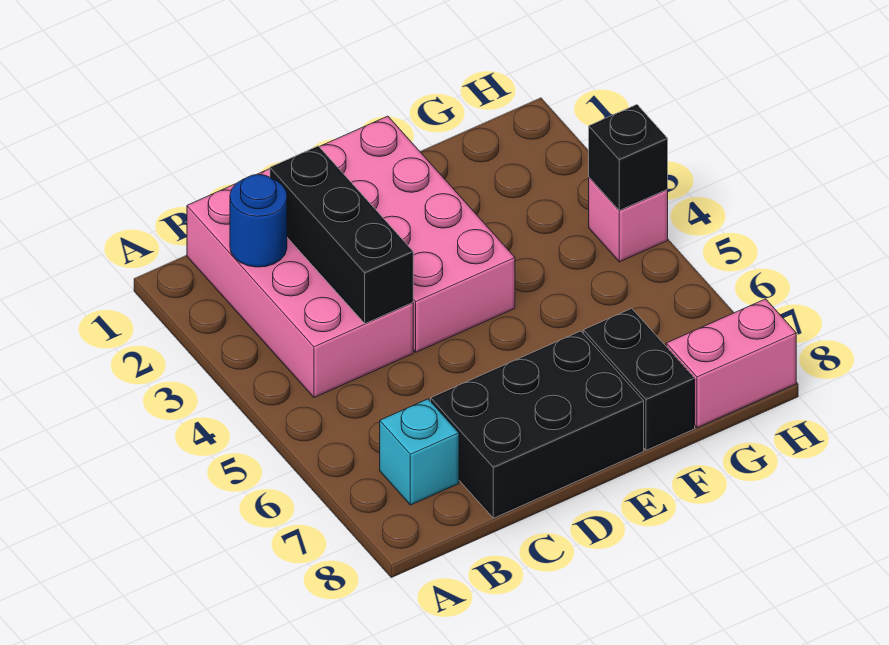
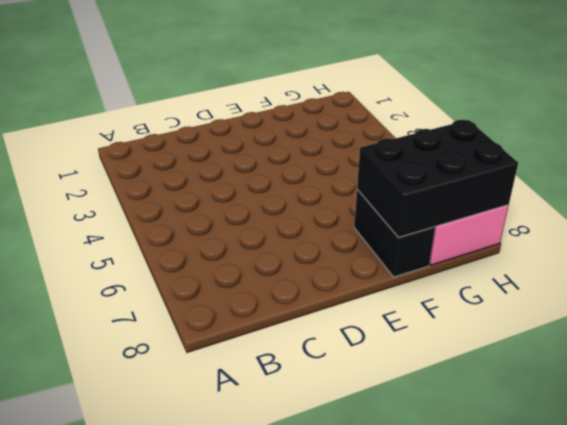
black 2x3 brick [357,120,518,237] -> black 2x3 brick moved to [431,331,644,518]
none -> pink 2x4 brick [187,169,413,398]
none -> cyan 1x1 brick [380,399,459,505]

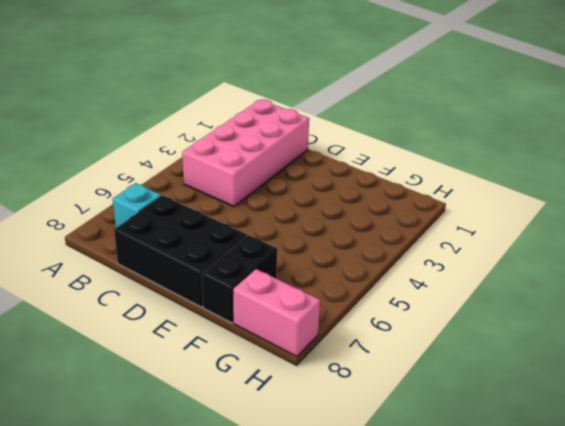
none -> pink 2x4 brick [319,116,515,352]
none -> pink 1x1 brick [589,178,668,262]

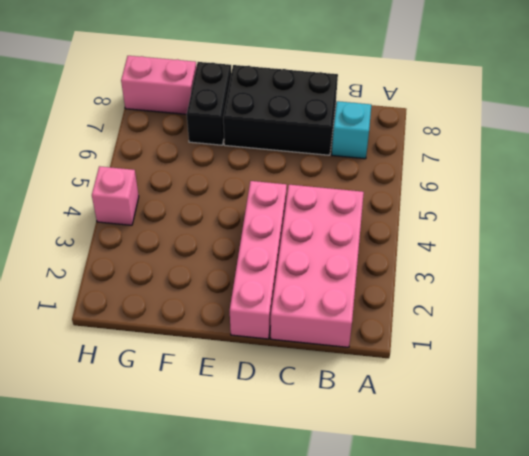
pink 1x4 brick [230,181,287,339] -> pink 2x4 brick [319,116,515,352]
none -> blue 1x1 round brick [230,174,287,267]
none -> black 1x3 brick [270,146,413,324]

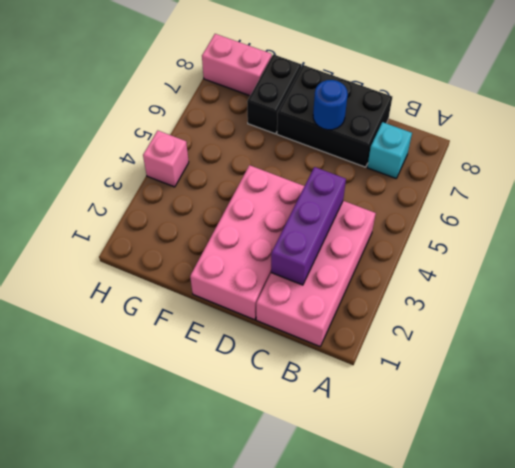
purple 1x3 brick [271,167,346,285] -> black 1x3 brick [270,146,413,324]
blue 1x1 round brick [313,80,348,130] -> blue 1x1 round brick moved to [230,174,287,267]
none -> black 1x1 brick [589,105,668,210]

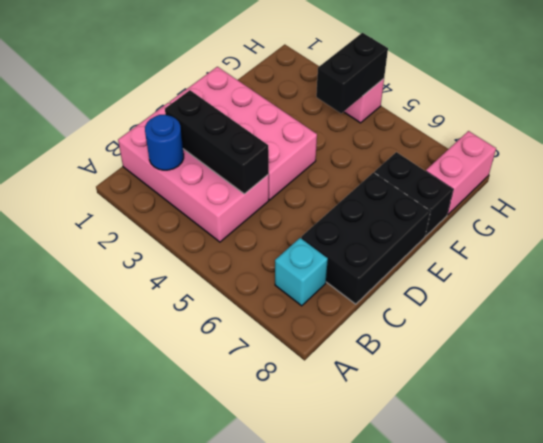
black 1x2 brick [316,33,388,114] -> black 1x1 brick [589,105,668,210]

